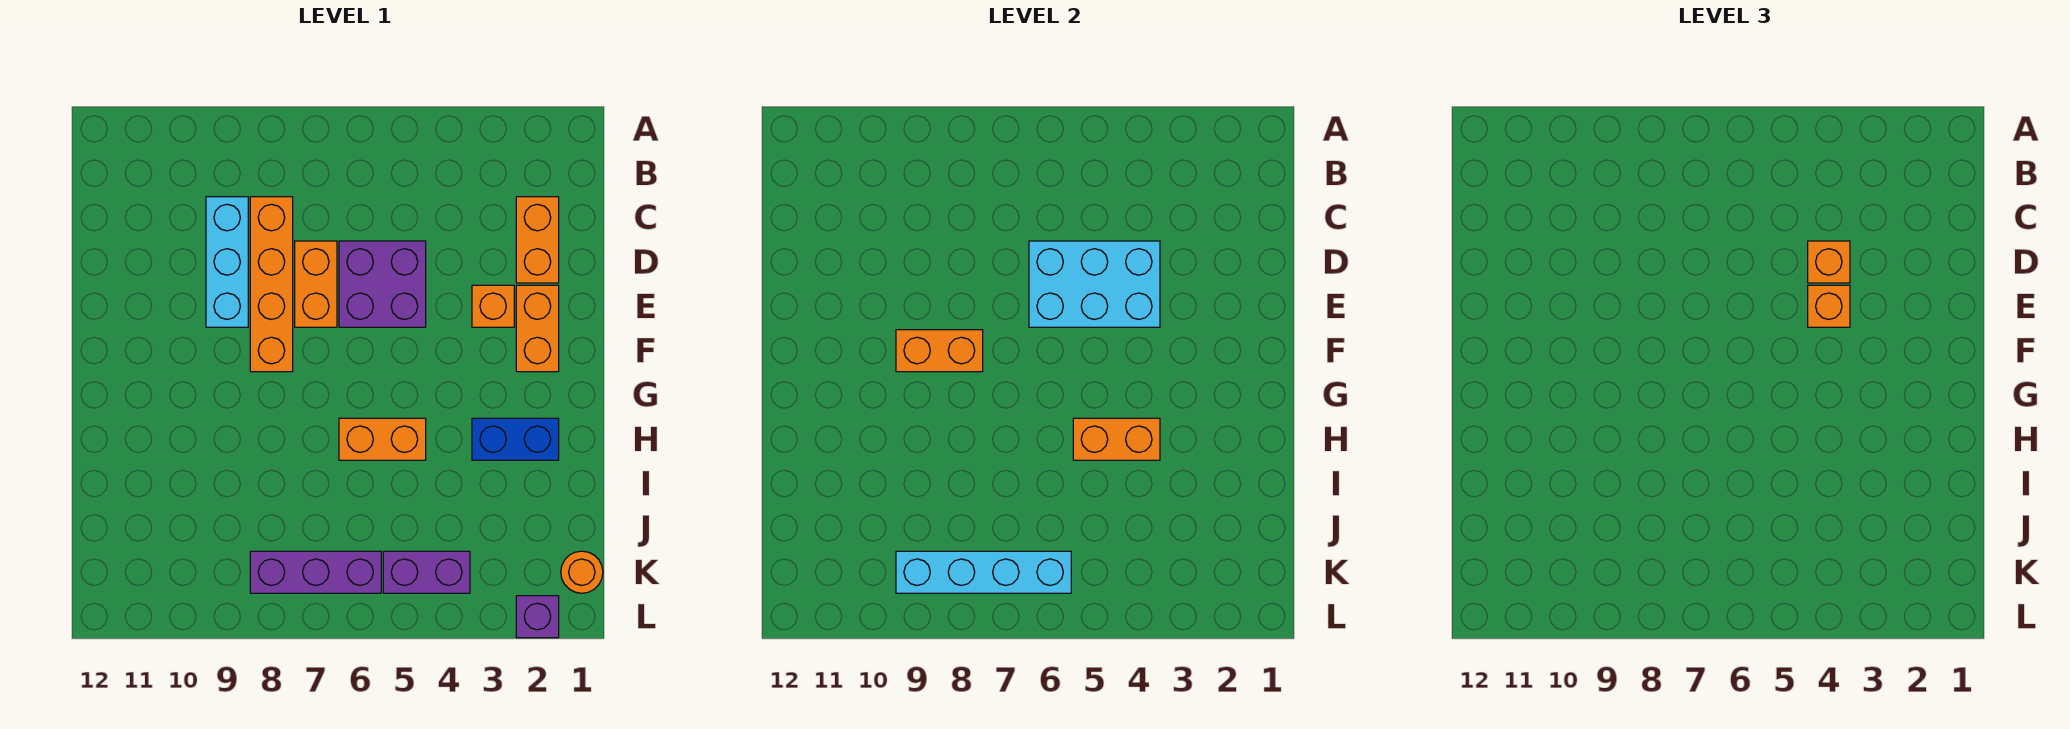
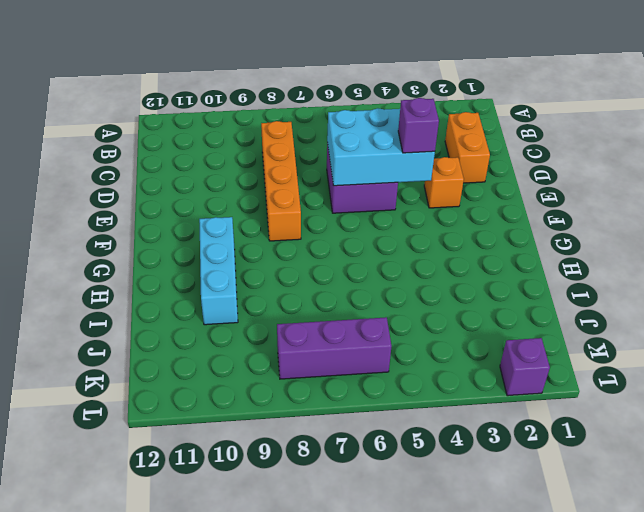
purple 1x1 brick [398,98,439,153] -> orange 1x1 brick [1808,285,1850,327]
cyan 1x3 brick [199,217,238,325] -> cyan 1x3 brick moved to [206,197,248,327]
none -> orange 1x2 brick [295,241,337,327]
none -> orange 1x2 brick [516,285,559,372]
none -> blue 1x2 brick [472,418,559,460]

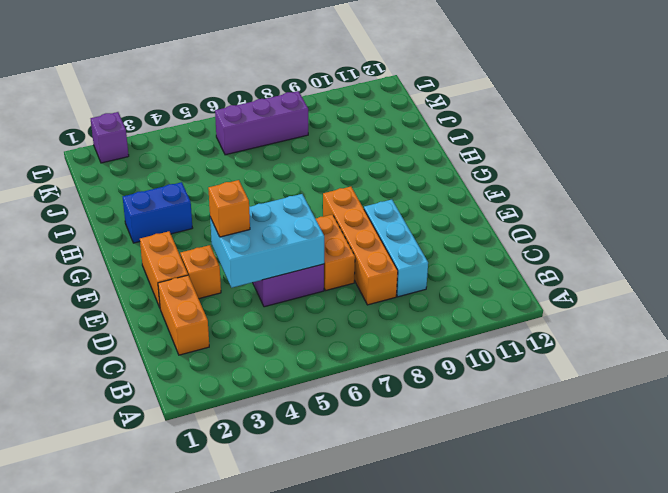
none -> orange 1x2 brick [339,418,426,460]
none -> orange 1x1 round brick [561,551,603,593]
none -> purple 1x2 brick [383,551,470,593]

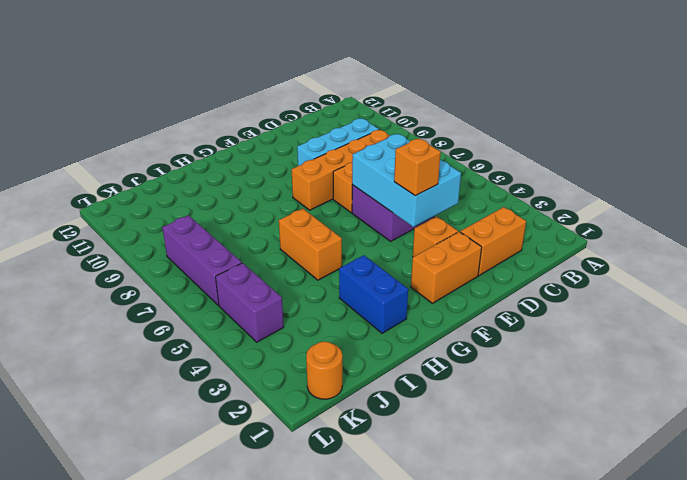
none -> purple 1x1 brick [516,596,559,638]
none -> orange 1x2 brick [896,330,983,372]
none -> orange 1x2 brick [1073,418,1160,460]

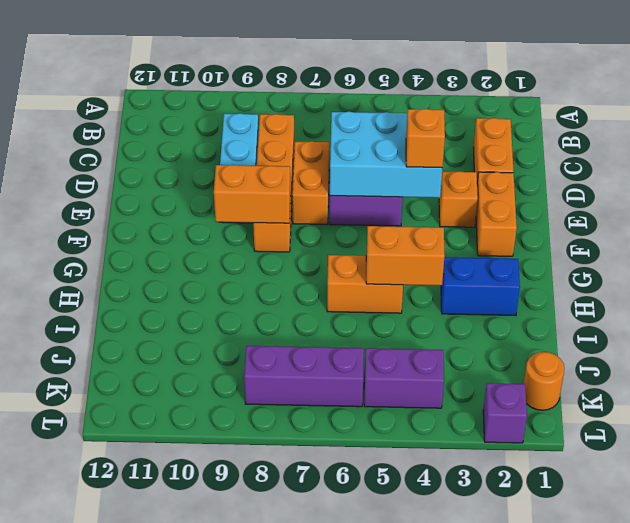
none -> cyan 1x4 brick [896,551,1071,593]
none -> orange 1x1 brick [1808,241,1850,283]

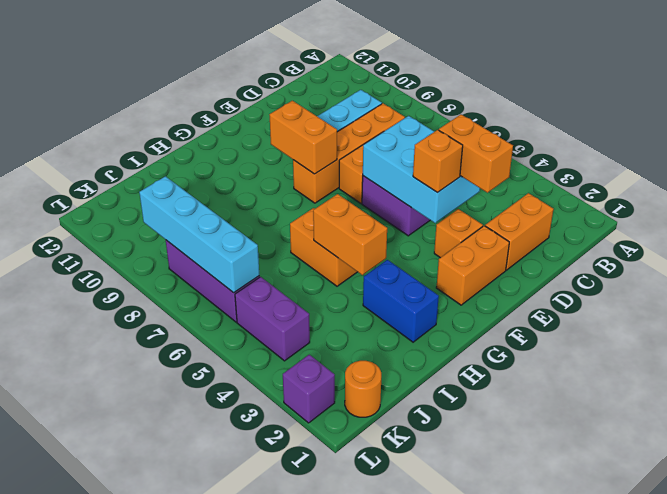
orange 1x2 brick [439,115,513,193] -> orange 1x1 brick [1808,241,1850,283]

